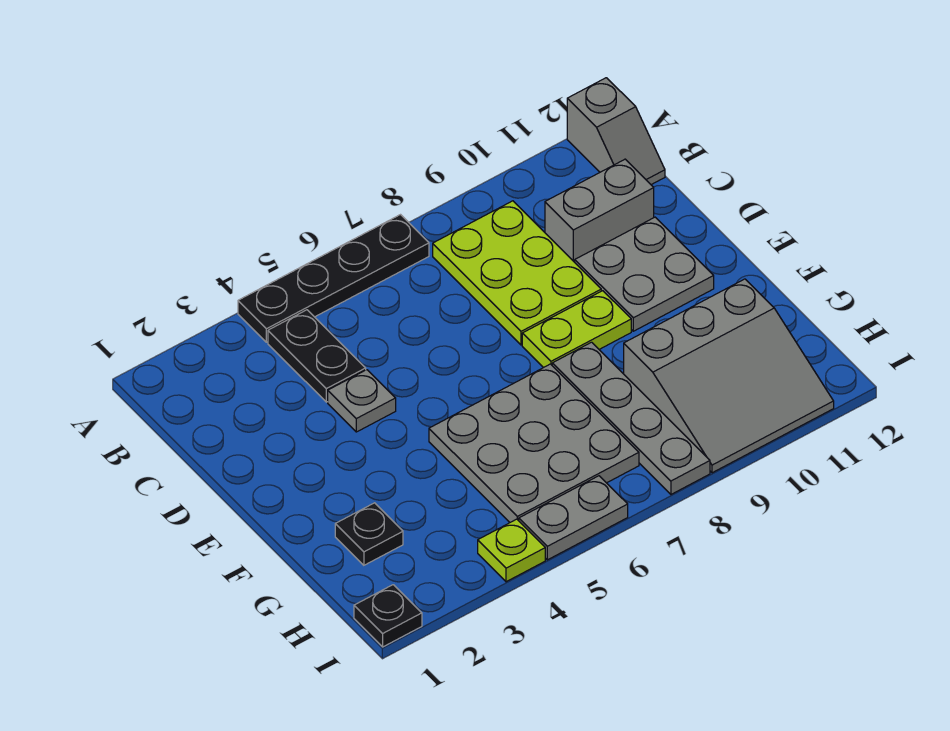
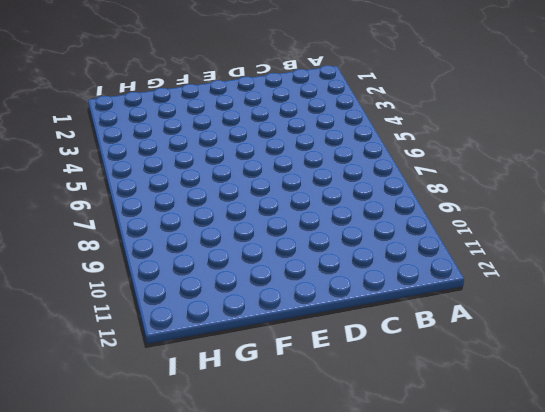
none -> black 1x4 plate [238,215,429,342]
none -> grey 1x2 slope [567,78,665,185]
none -> black 1x2 plate [268,310,366,402]

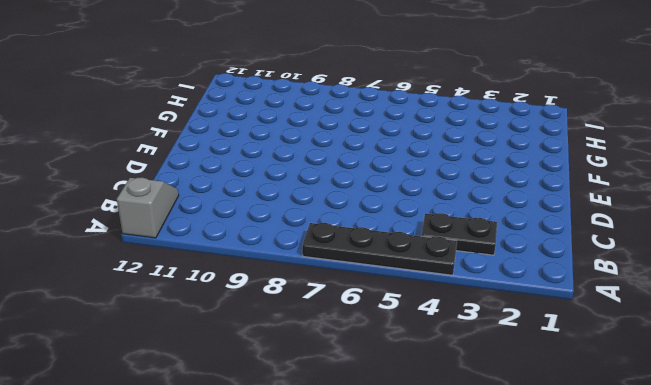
black 1x2 plate [421,213,497,255] -> black 1x2 plate turned to [268,310,366,402]
none -> lime 2x3 plate [433,201,601,345]
none -> grey 1x2 brick [545,159,654,262]
none -> grey 1x1 plate [328,370,396,432]

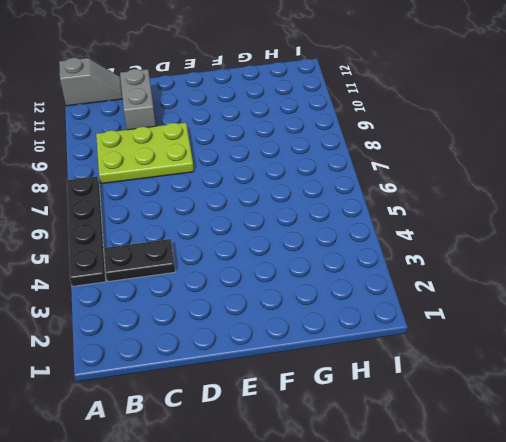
none -> grey 1x1 plate [328,370,396,432]
none -> grey 2x2 plate [575,217,714,331]
none -> lime 1x2 plate [522,291,631,368]

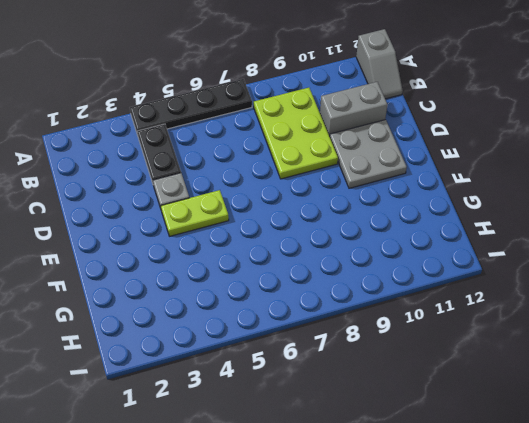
lime 1x2 plate [161,190,229,236] -> lime 1x2 plate moved to [522,291,631,368]
none -> grey 3x3 plate [429,364,639,522]
none -> grey 1x4 plate [552,342,710,494]
none -> black 1x1 plate [335,503,403,565]

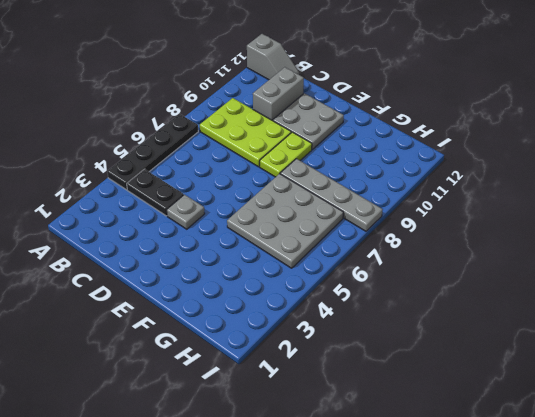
none -> black 1x1 plate [335,503,403,565]
none -> grey 3x3 slope [624,279,834,473]
none -> black 1x1 plate [354,585,422,647]

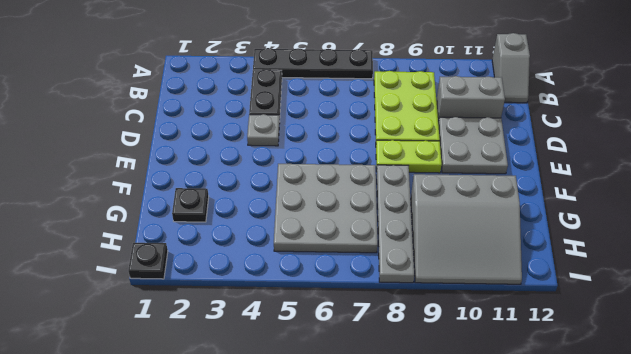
none -> lime 1x1 plate [478,519,545,582]
none -> grey 1x2 plate [519,476,628,560]

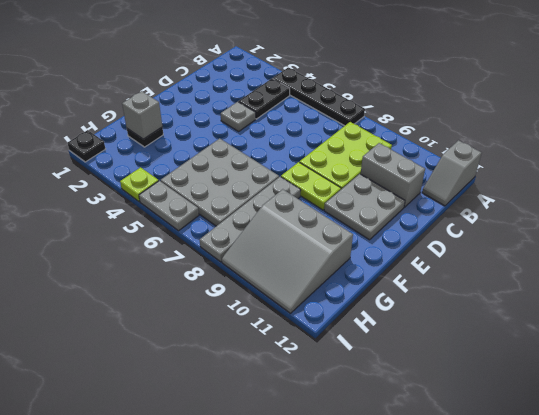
grey 1x1 brick [122,91,162,139] -> none

